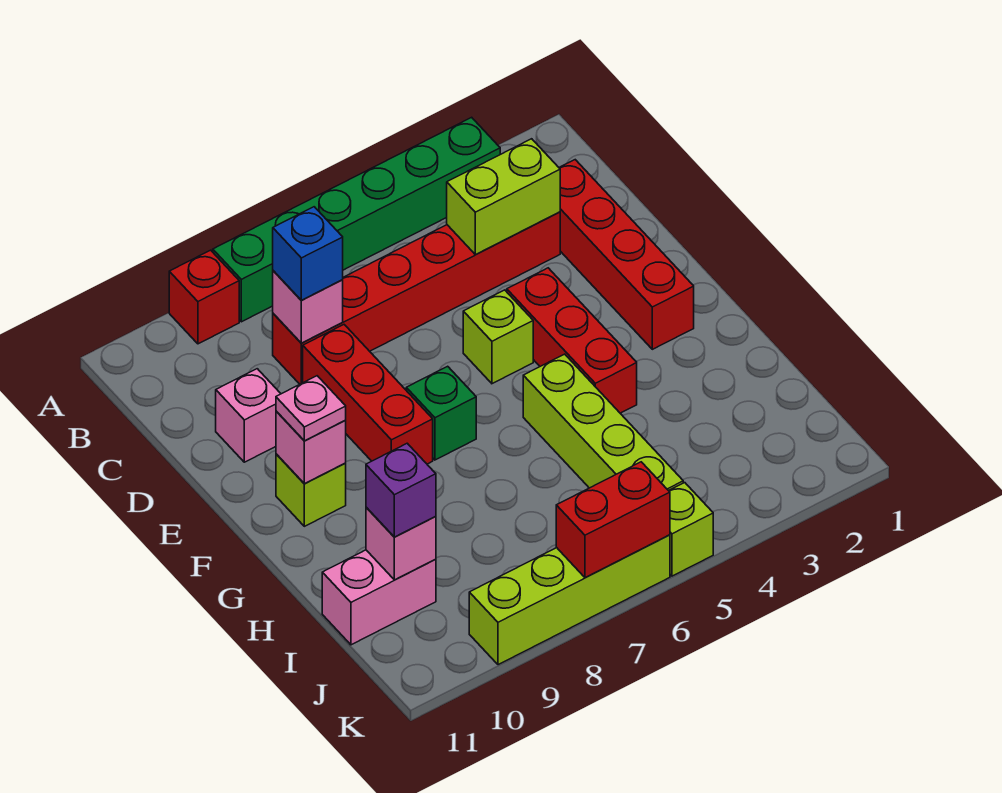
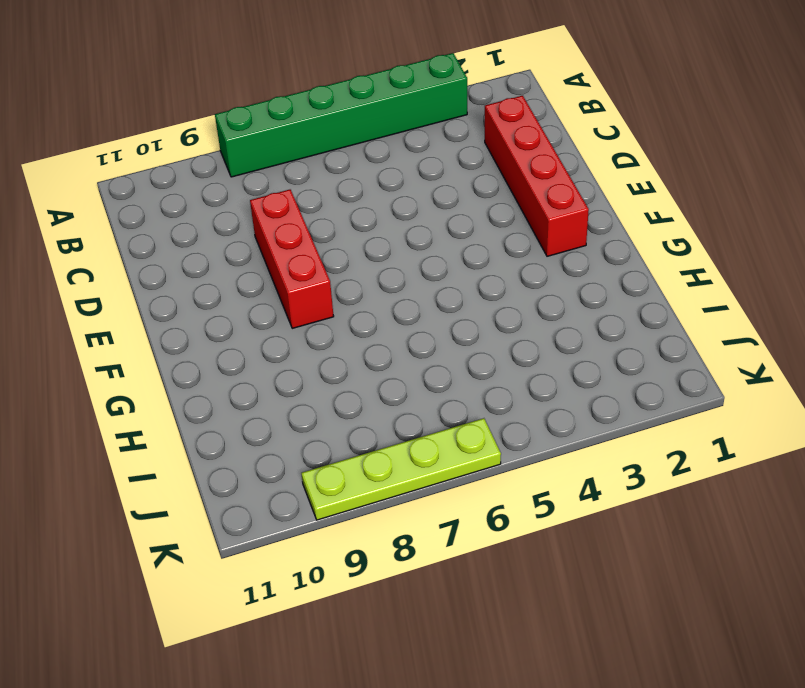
lime 1x4 plate [301,418,501,520] -> lime 1x4 brick [469,535,670,665]
none -> red 1x1 brick [169,250,239,344]
none -> red 1x6 brick [273,212,560,384]
none -> pink 1x1 brick [216,369,281,462]

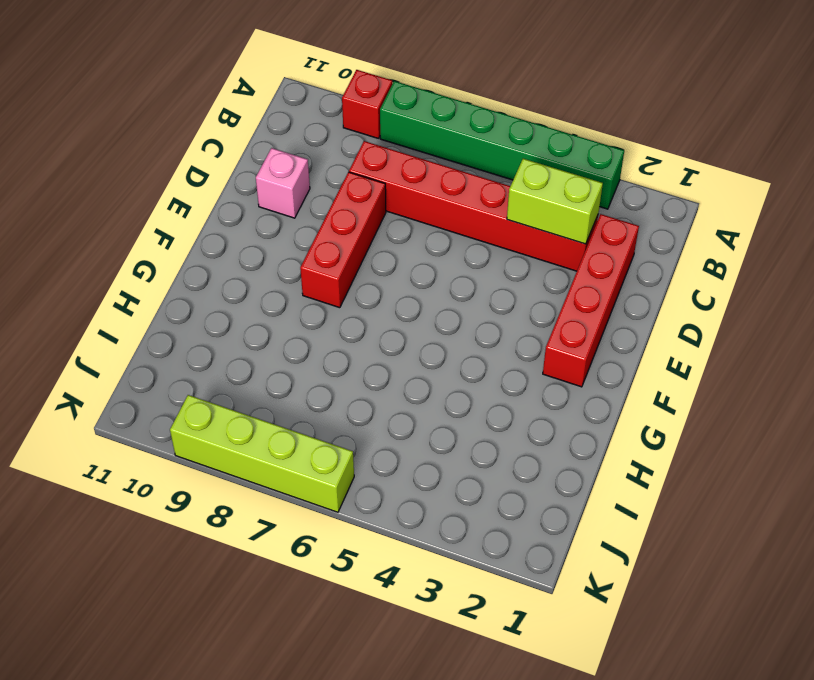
none -> red 1x3 brick [507,268,637,413]
none -> lime 1x1 brick [463,290,533,384]
none -> green 1x1 brick [406,366,476,460]

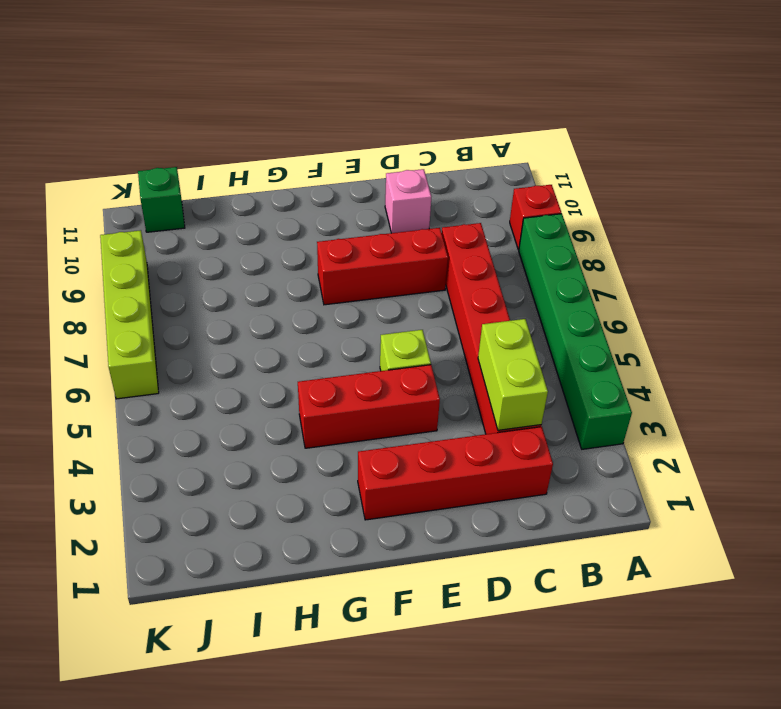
green 1x1 brick [138,167,185,232] -> green 1x1 brick moved to [406,366,476,460]
none -> lime 1x1 brick [276,454,346,526]
none -> lime 1x4 brick [523,354,683,491]
none -> pink 1x2 brick [322,550,436,645]

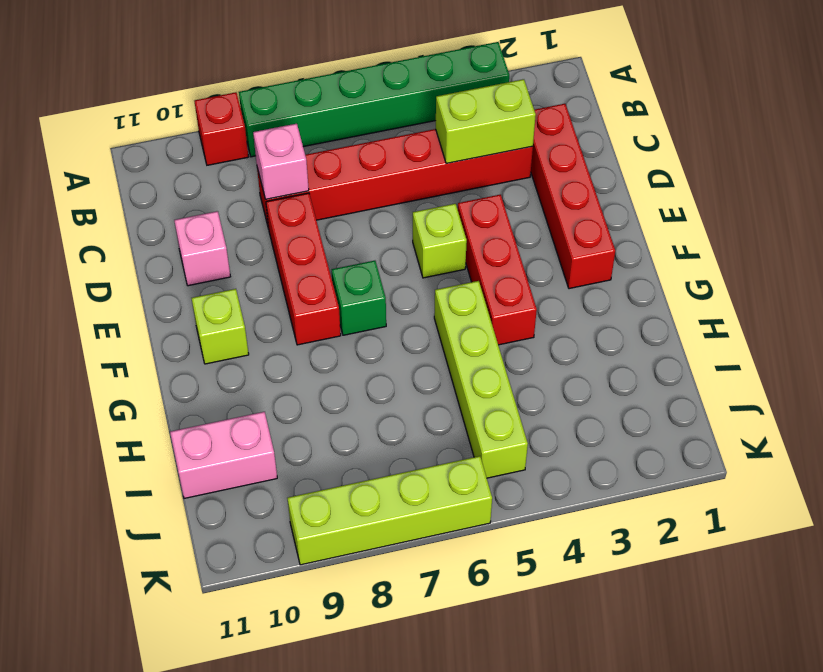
none -> lime 1x1 brick [669,483,713,576]
none -> pink 1x1 brick [276,411,346,484]
none -> pink 1x1 brick [366,507,436,580]

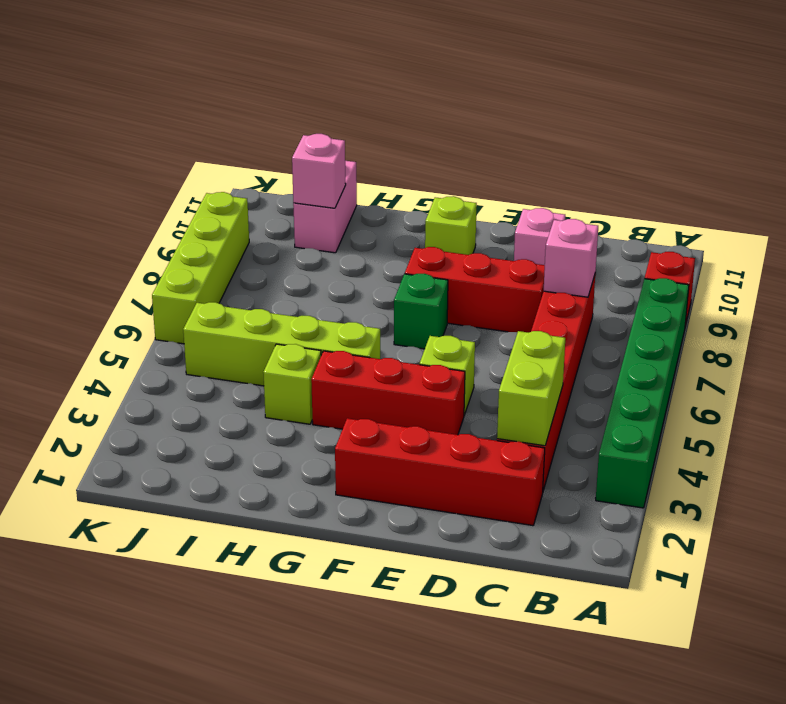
lime 1x1 brick [263,344,321,424] -> lime 1x1 brick moved to [669,483,713,576]
none -> pink 1x1 brick [276,411,346,484]
none -> red 1x2 brick [556,462,670,578]
none -> blue 1x1 brick [273,207,343,300]

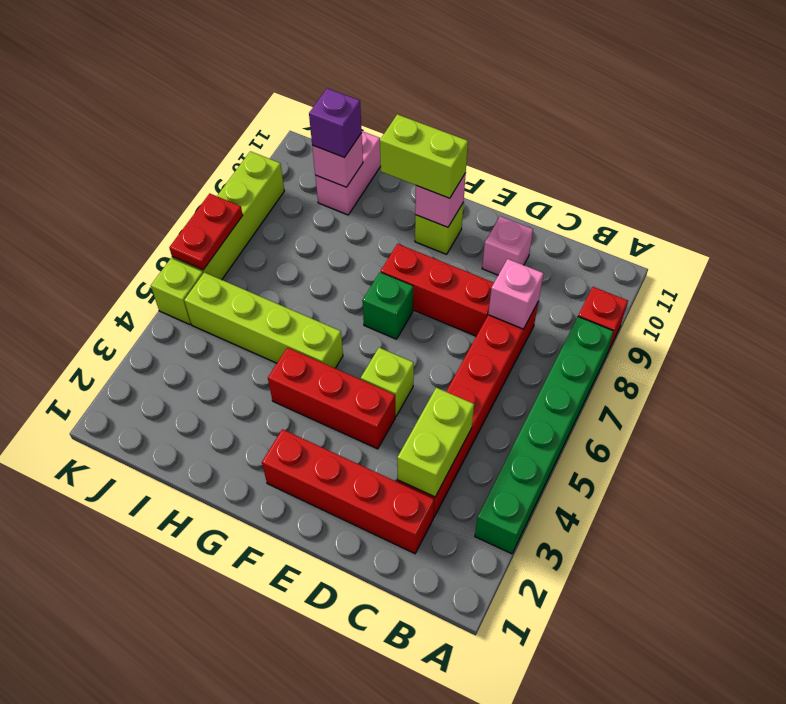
lime 1x2 brick [380,114,468,198] -> pink 1x1 plate [276,376,346,441]
red 1x2 plate [169,194,243,270] -> red 1x2 brick [556,462,670,578]
none -> blue 1x1 brick [273,207,343,300]

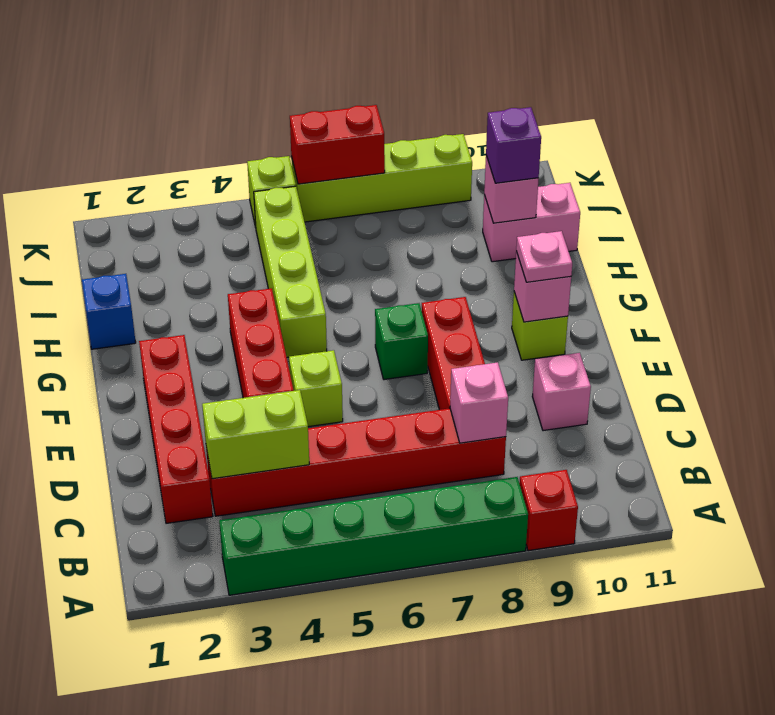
blue 1x1 brick [82,274,136,349] -> blue 1x1 brick moved to [273,207,343,300]

